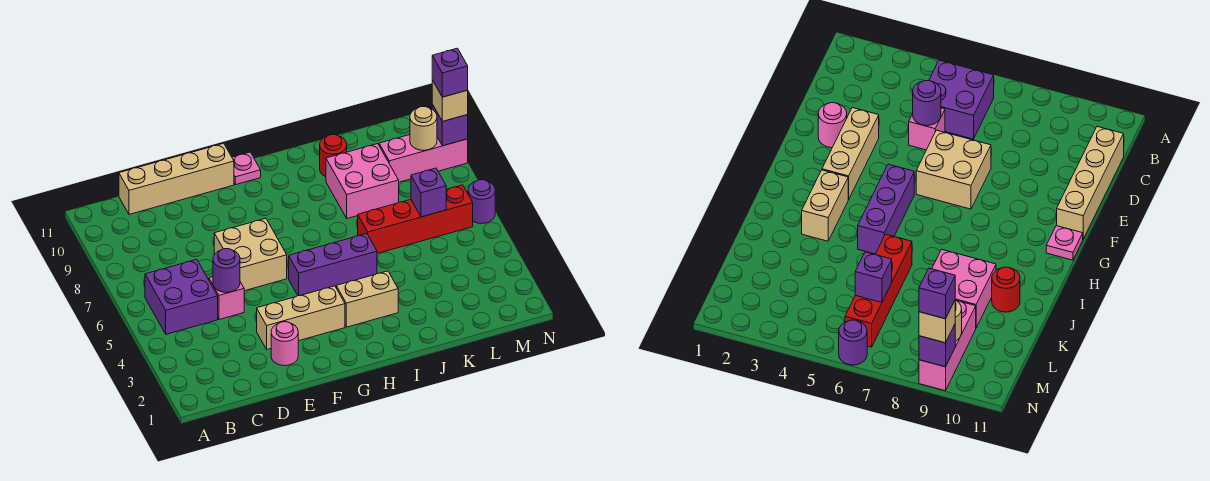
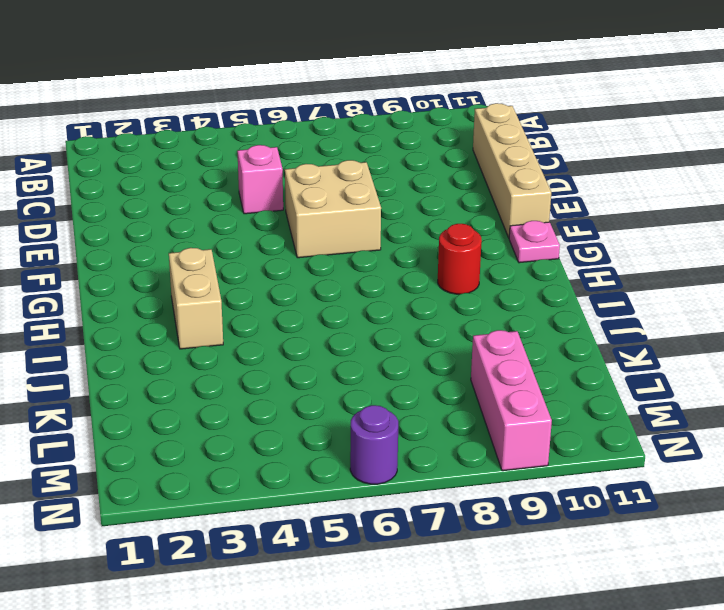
red 1x1 round brick [438,224,482,294] -> red 1x1 round brick moved to [320,134,347,177]
none -> purple 2x2 brick [145,259,218,334]
none -> pink 1x1 round brick [271,322,298,366]
none -> tan 1x3 brick [257,286,345,349]

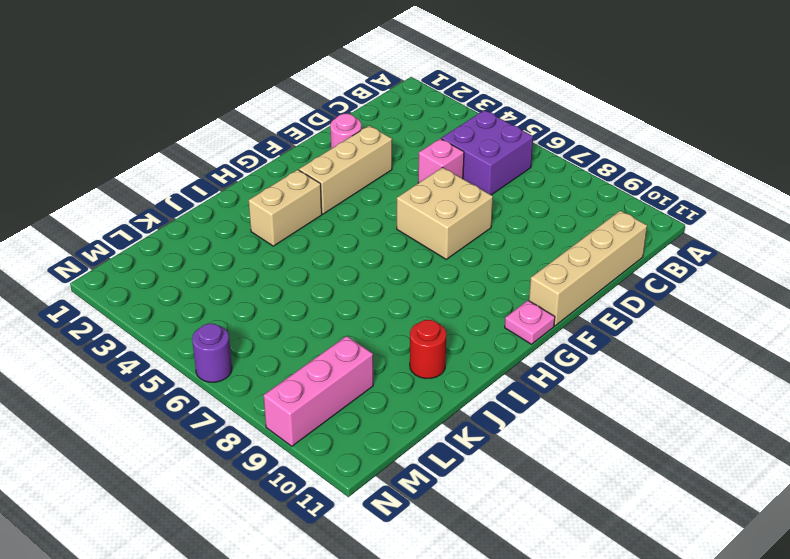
none -> purple 1x3 brick [289,234,377,296]
none -> red 1x4 brick [358,185,473,253]
none -> pink 2x2 brick [326,144,399,218]

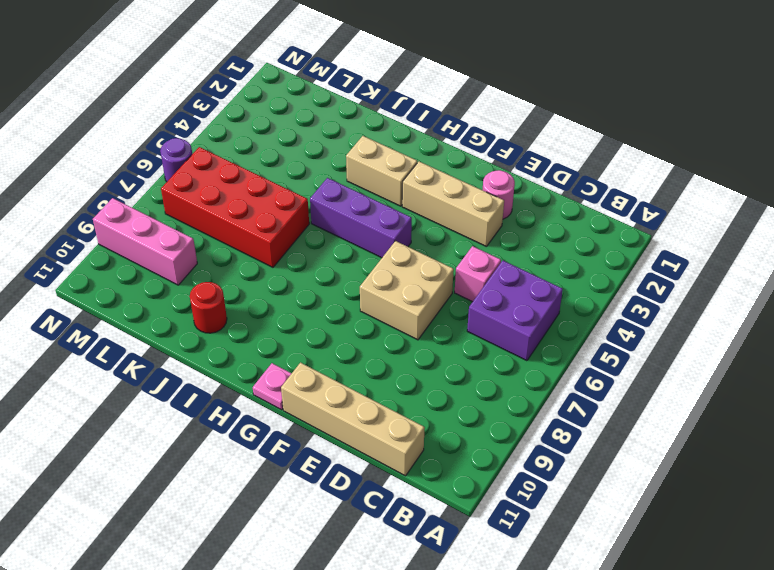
red 2x4 brick [161,147,309,267] -> red 1x4 brick [358,185,473,253]
none -> pink 2x2 brick [326,144,399,218]
none -> purple 1x1 round brick [213,249,240,292]
none -> purple 1x1 brick [411,168,446,217]

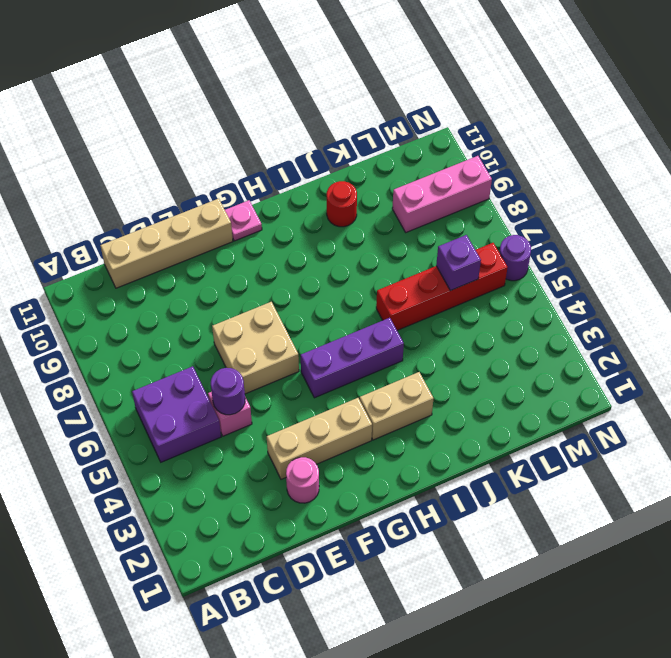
none -> pink 2x2 brick [326,144,399,218]
none -> tan 1x1 round brick [410,107,437,150]
none -> purple 1x1 brick [432,104,468,146]

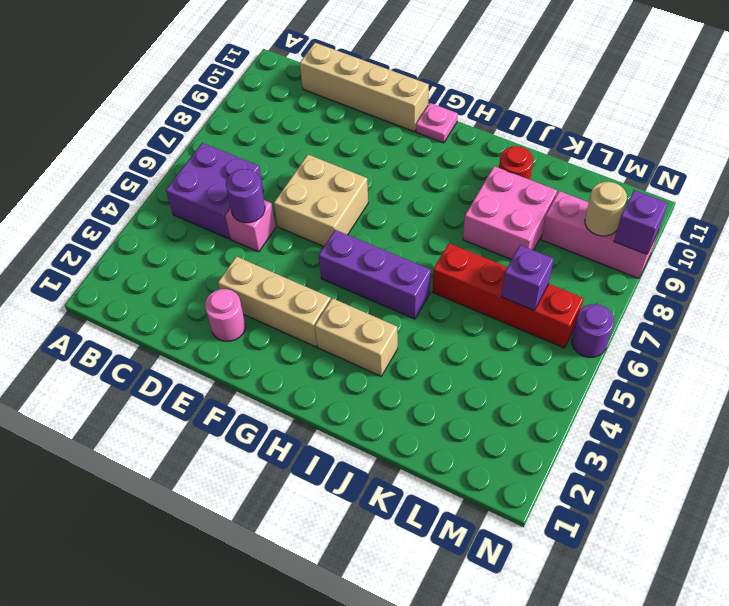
none -> tan 1x1 brick [432,80,468,122]
none -> purple 1x1 brick [432,48,468,97]

